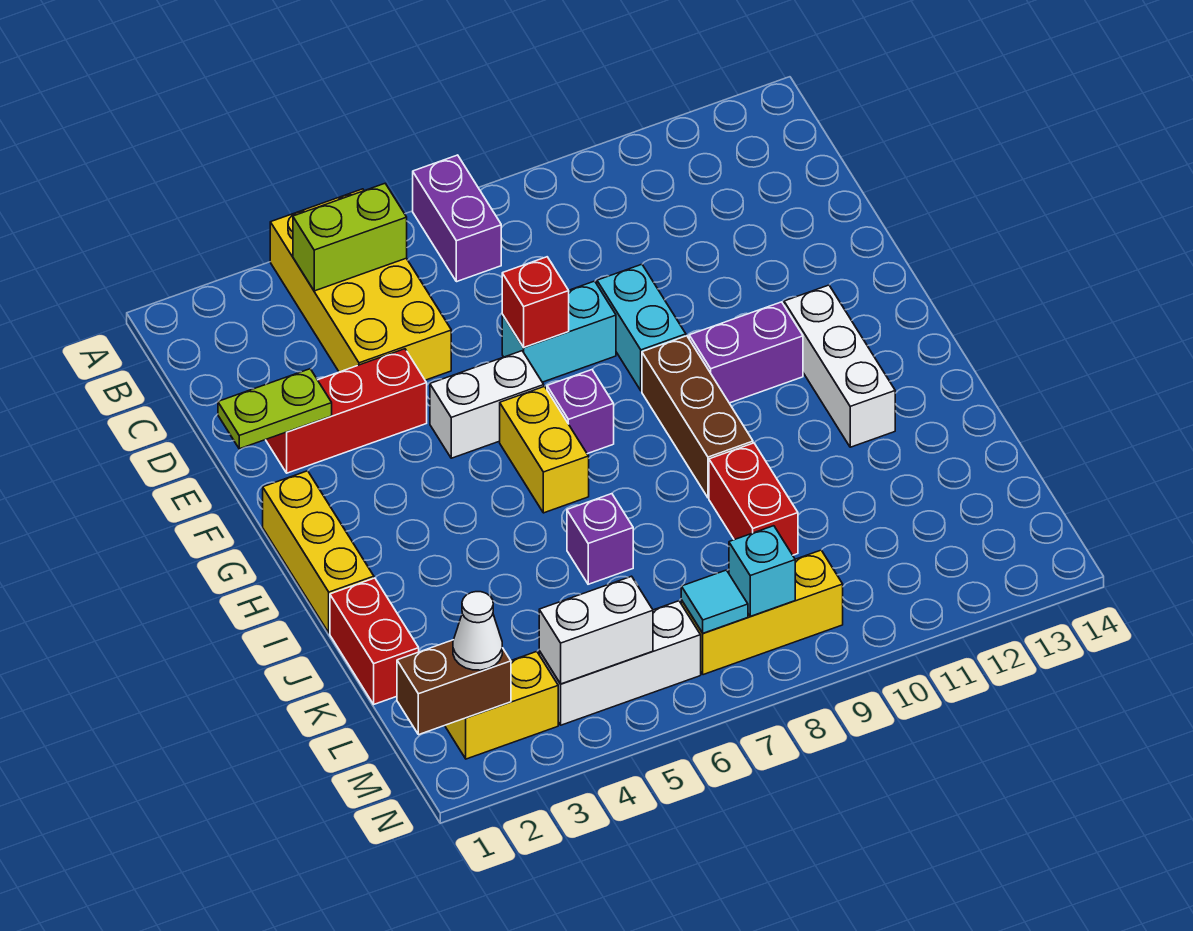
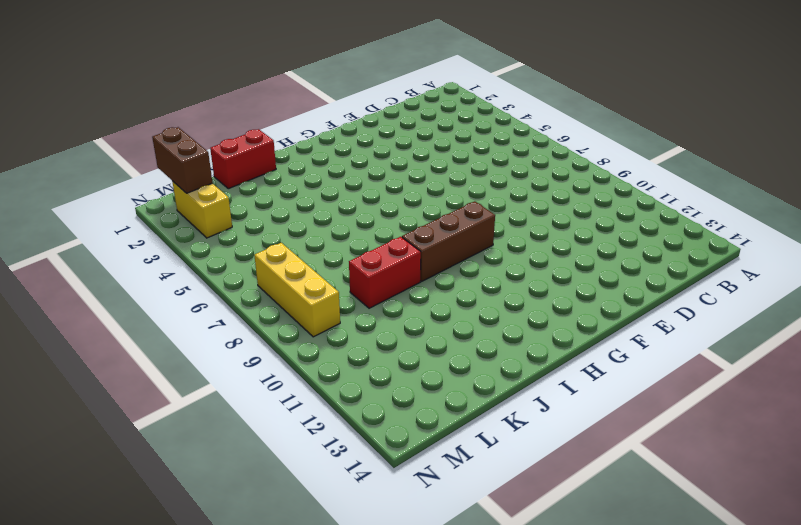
none -> yellow 2x4 brick [270,189,451,380]
none -> purple 1x2 brick [413,155,501,282]
none -> red 1x3 brick [266,349,427,473]

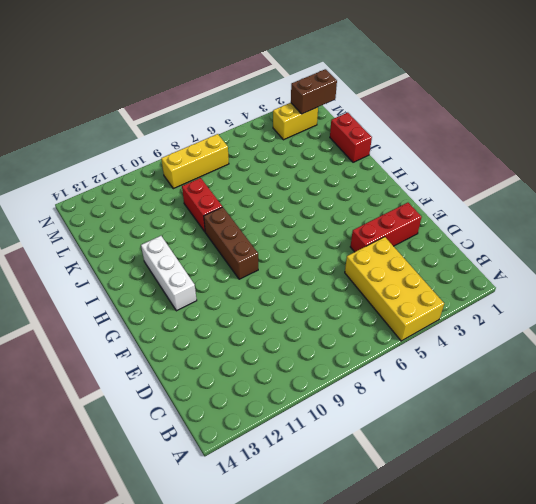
none -> purple 1x2 brick [413,155,501,282]
none -> cyan 1x2 brick [502,281,616,382]
none -> cyan 1x2 brick [597,264,686,391]

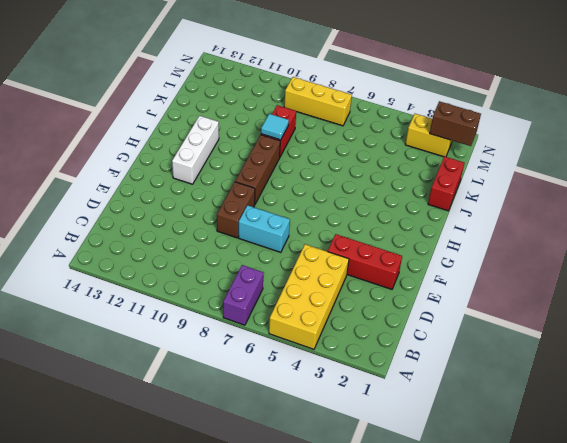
brown 1x2 brick [217,182,255,238] -> cyan 1x2 brick [597,264,686,391]
cyan 1x1 tile [261,114,289,140] -> cyan 1x1 tile moved to [681,570,748,633]
none -> white 1x2 brick [430,351,544,458]
none -> yellow 1x3 brick [263,471,374,633]
none -> yellow 1x2 brick [500,386,589,513]

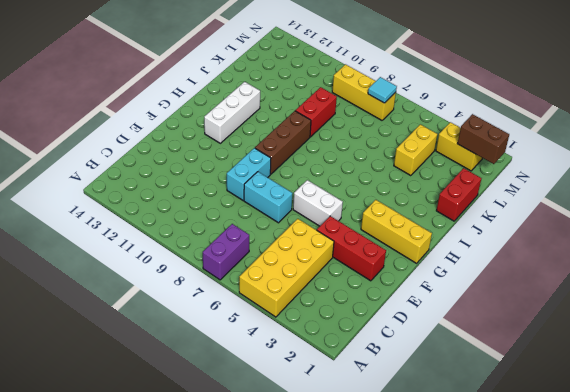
yellow 1x3 brick [361,200,432,263] -> yellow 1x3 brick turned to [263,471,374,633]
yellow 1x2 brick [394,124,437,176] -> yellow 1x2 brick moved to [500,386,589,513]
none -> purple 1x1 brick [547,370,614,454]
none -> purple 1x2 brick [689,302,803,403]
none -> purple 1x1 brick [567,494,633,584]

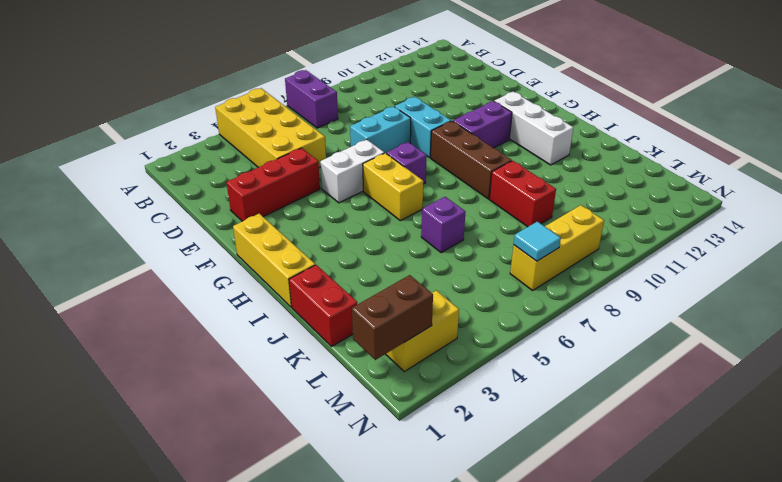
none -> white 1x3 brick [539,601,701,725]
none -> lime 1x2 brick [293,184,407,291]
none -> lime 1x2 plate [218,369,332,449]

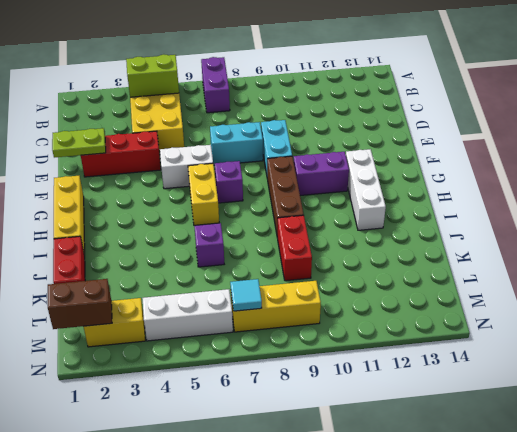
none -> red 1x1 brick [502,257,569,347]
none -> white 1x2 brick [539,576,653,684]
none -> cyan 1x1 brick [729,526,795,616]

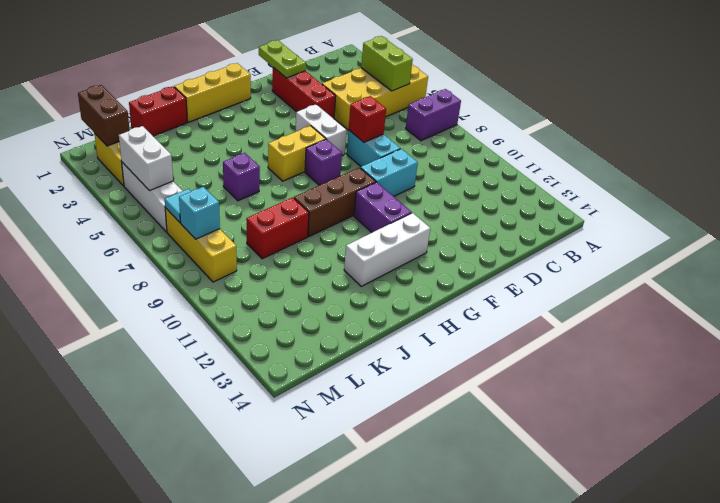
none -> white 1x1 cone [453,592,502,670]

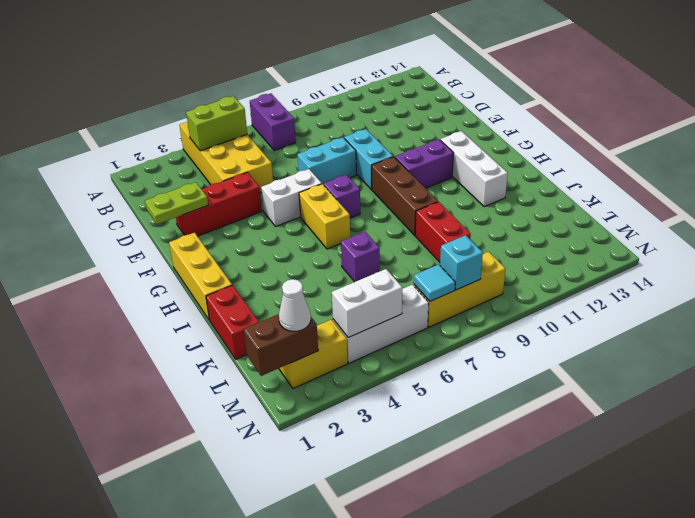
none -> red 1x1 brick [502,257,569,347]

